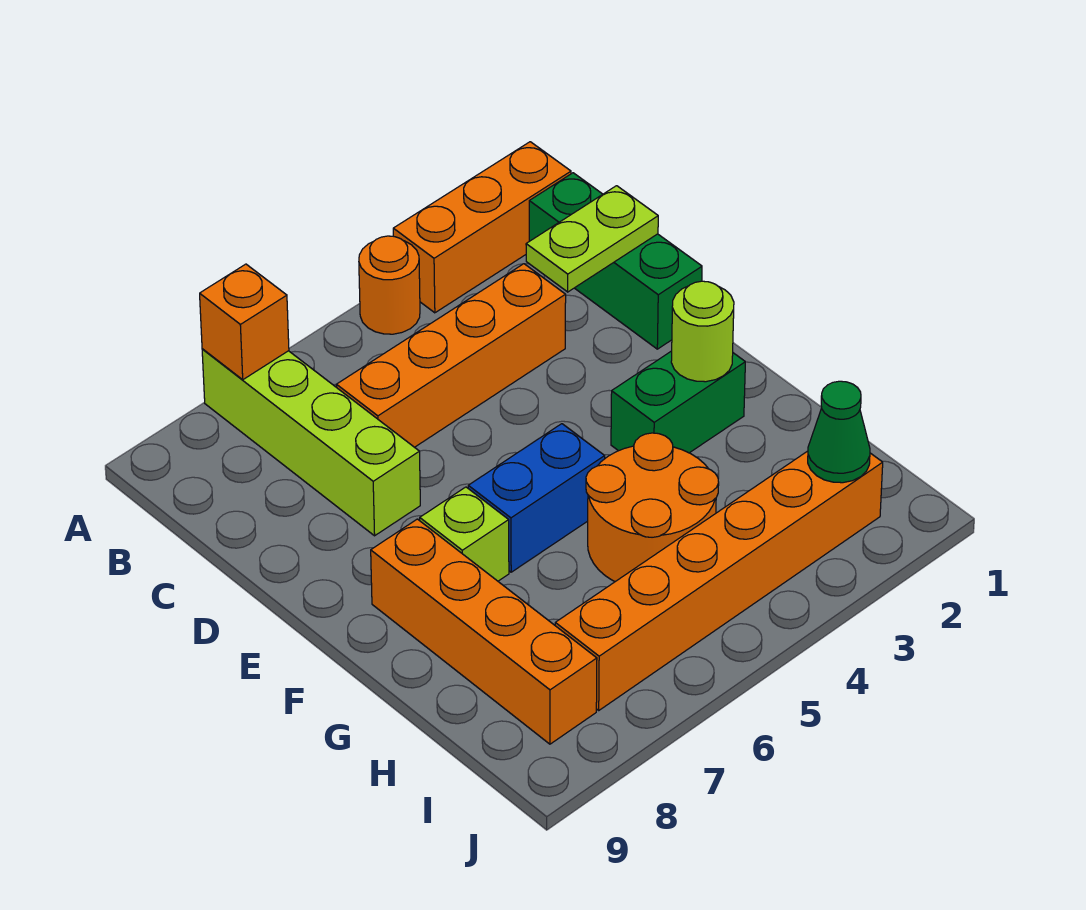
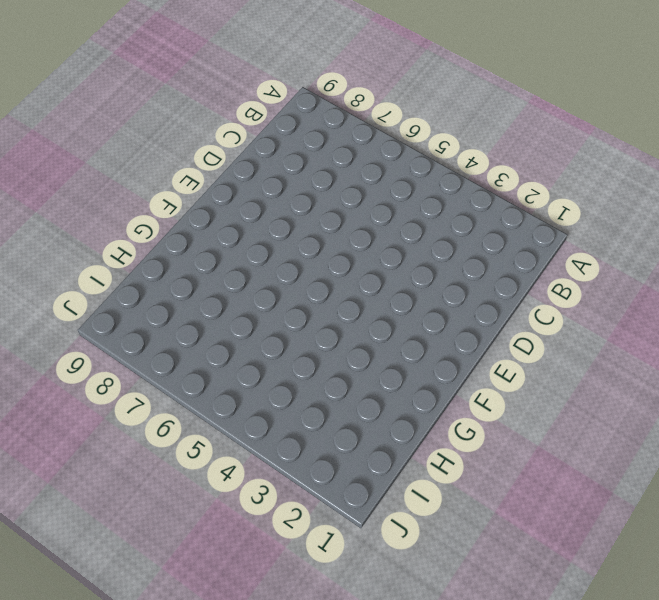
none -> orange 1x3 brick [393,142,571,313]
none -> orange 1x1 round brick [359,236,420,334]
none -> lime 1x4 brick [202,349,420,536]

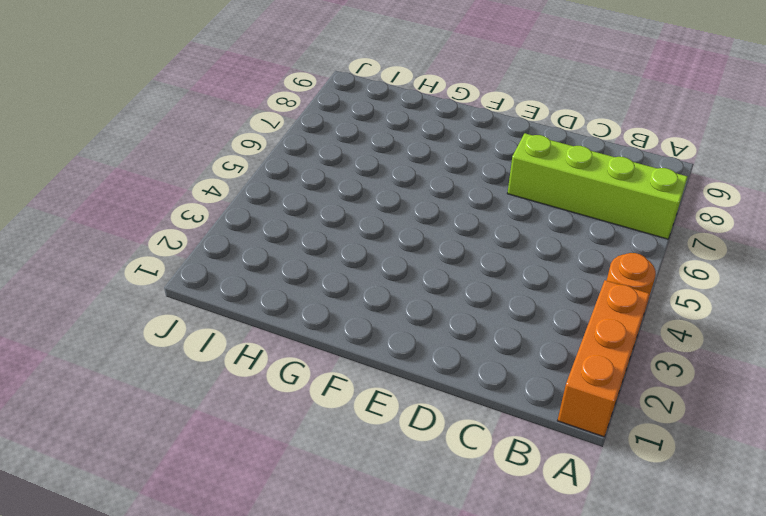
none -> green 1x3 brick [529,173,702,349]
none -> orange 1x4 brick [336,264,566,447]
none -> green 1x2 brick [611,351,745,453]

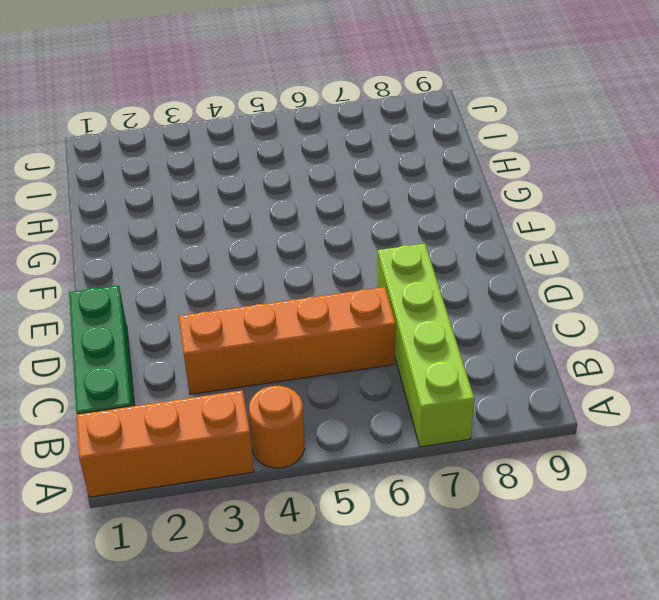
none -> green 1x2 brick [611,351,745,453]
none -> blue 1x2 brick [468,424,605,572]
none -> lime 1x1 brick [420,487,509,581]

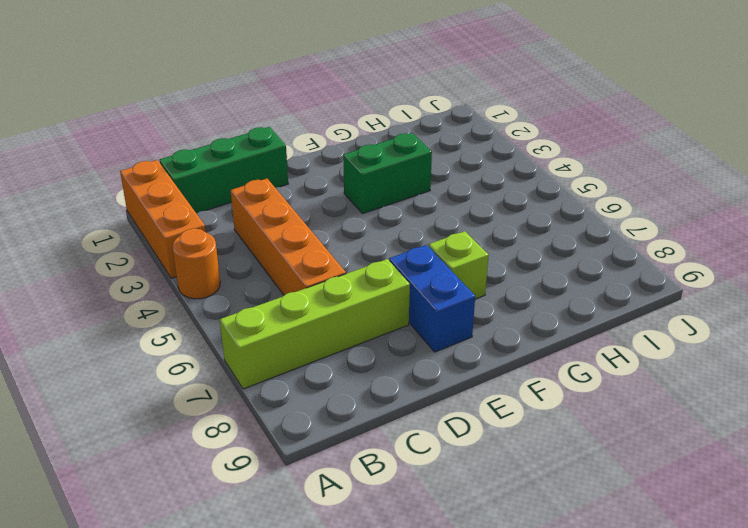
blue 1x2 brick [389,245,475,352] -> blue 1x2 brick moved to [468,424,605,572]
green 1x2 brick [343,133,432,214] -> green 1x2 brick turned to [611,351,745,453]
none -> orange 1x4 brick [371,519,597,744]
none -> orange 2x2 round brick [586,433,719,582]
none -> orange 1x6 brick [555,451,883,710]

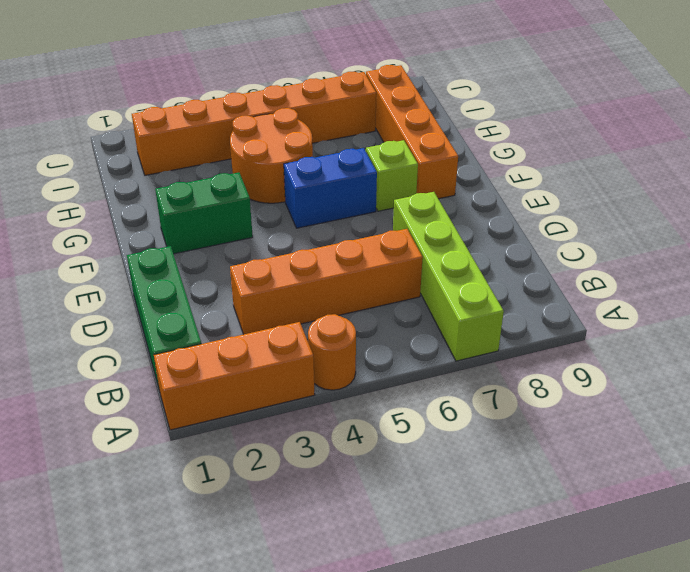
none -> orange 1x1 brick [200,264,289,380]
none -> lime 1x2 plate [526,186,658,292]
none -> lime 1x1 round brick [671,281,734,382]

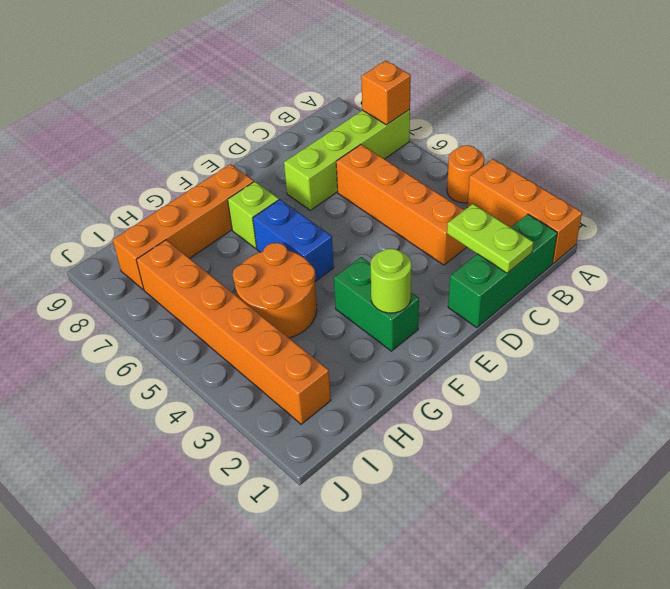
none -> green 1x1 cone [808,381,870,483]

